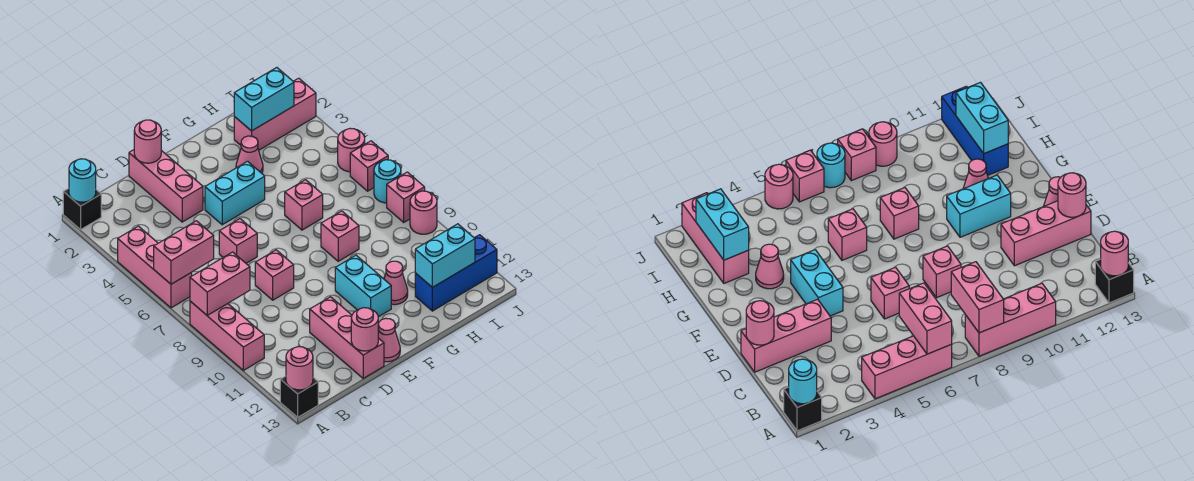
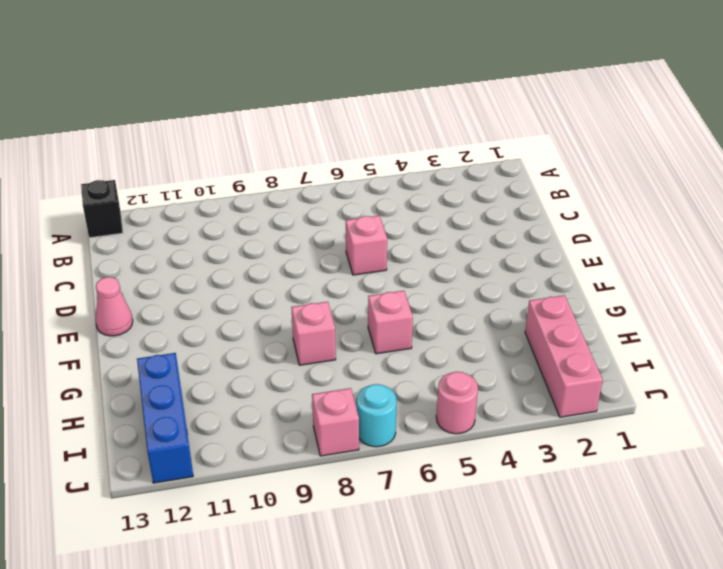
none -> black 1x1 brick [63,188,101,230]
none -> pink 1x3 brick [118,226,192,308]
none -> pink 1x3 brick [190,301,264,370]
none -> pink 1x3 brick [129,150,203,222]

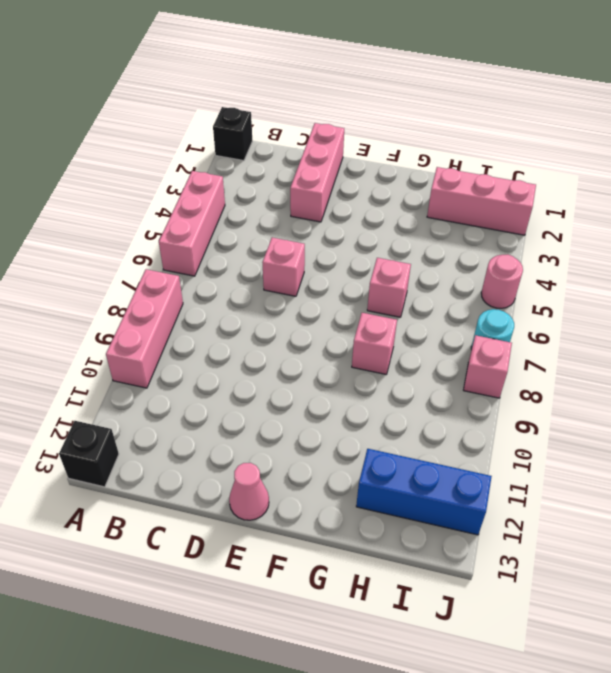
none -> pink 1x1 brick [255,250,294,300]
none -> pink 1x3 brick [310,297,384,378]
none -> cyan 1x2 brick [205,161,265,225]
none -> cyan 1x2 brick [335,255,391,317]

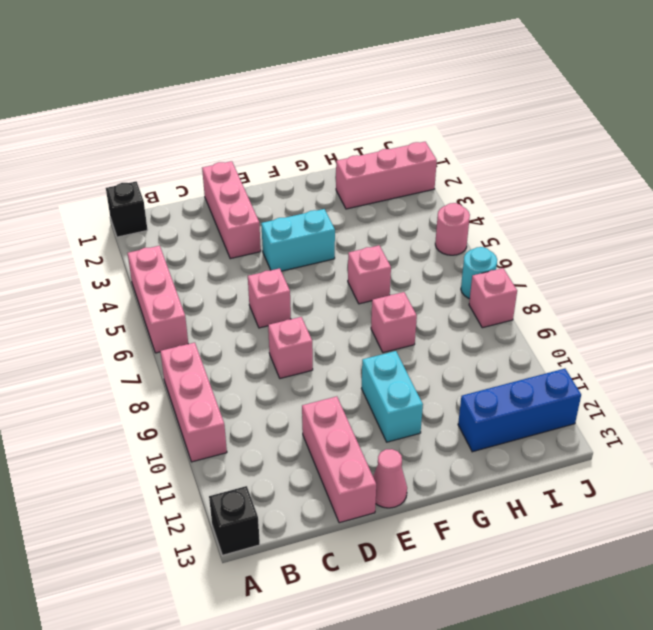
none -> pink 1x1 cone [236,136,263,173]
none -> pink 1x1 cone [384,261,408,305]
none -> pink 1x1 brick [350,141,388,191]
none -> pink 1x1 round brick [410,191,437,234]

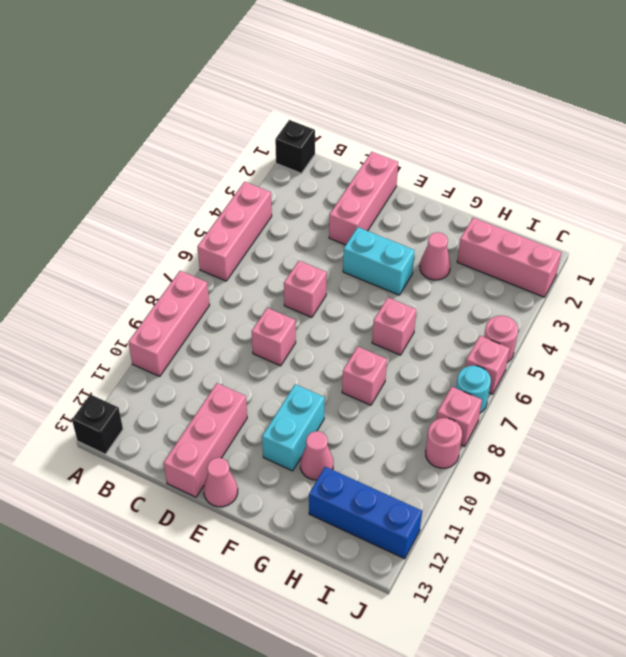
none -> cyan 1x1 round brick [69,159,96,202]
none -> pink 1x2 brick [154,221,214,284]
none -> pink 1x2 brick [190,252,250,315]
none -> pink 1x1 round brick [286,347,313,390]

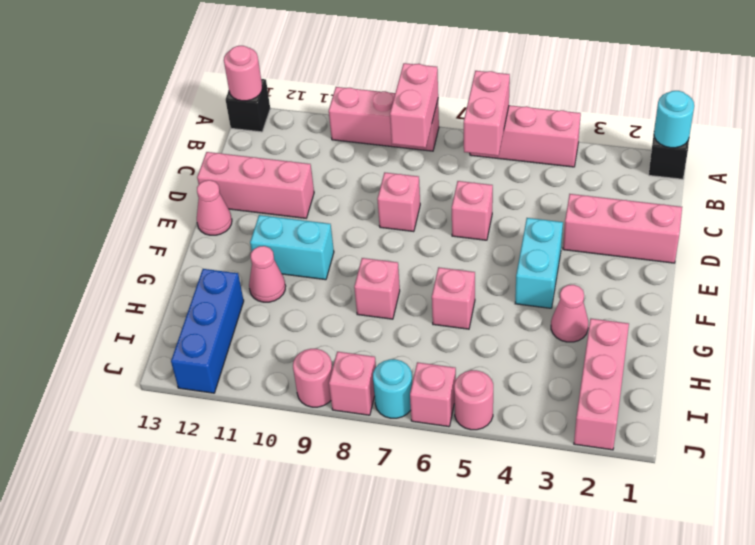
none -> pink 1x1 round brick [134,120,161,163]
none -> pink 1x1 round brick [351,308,378,351]
none -> cyan 1x2 brick [234,68,294,131]
none -> cyan 1x2 brick [415,224,475,287]

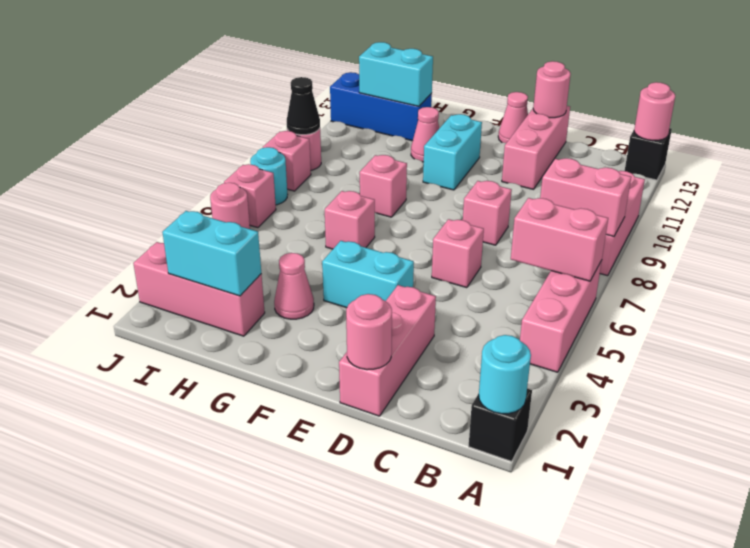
black 1x1 cone [287,77,320,135] -> none

